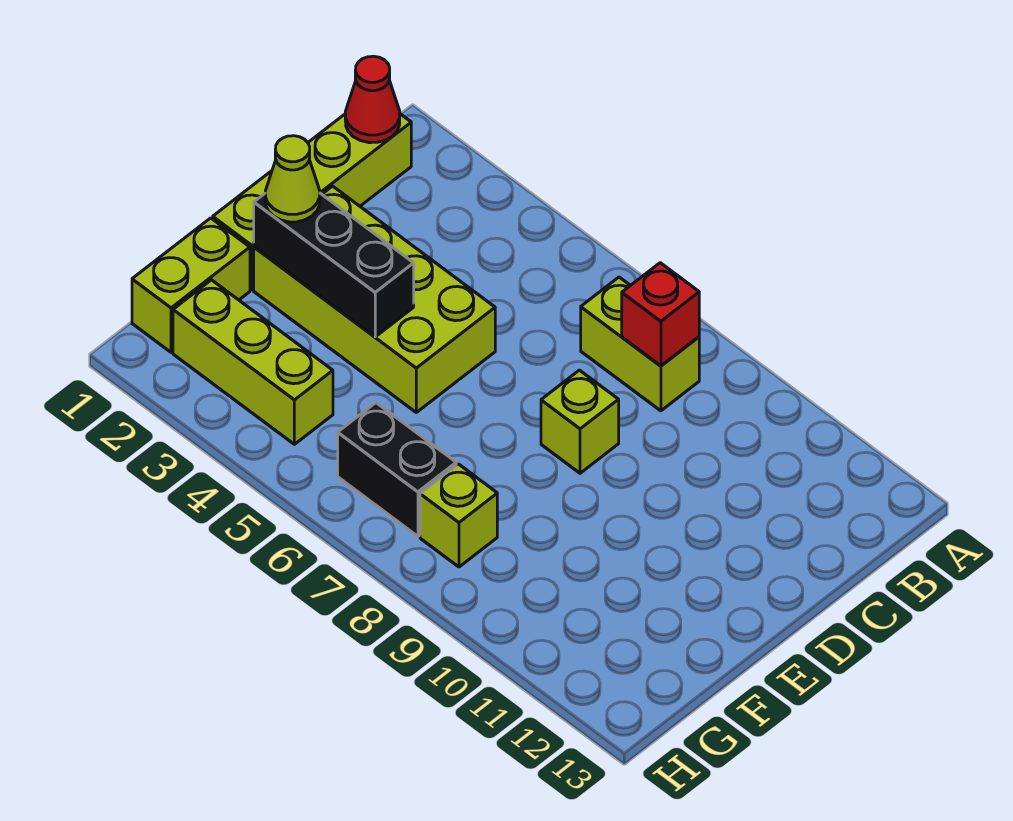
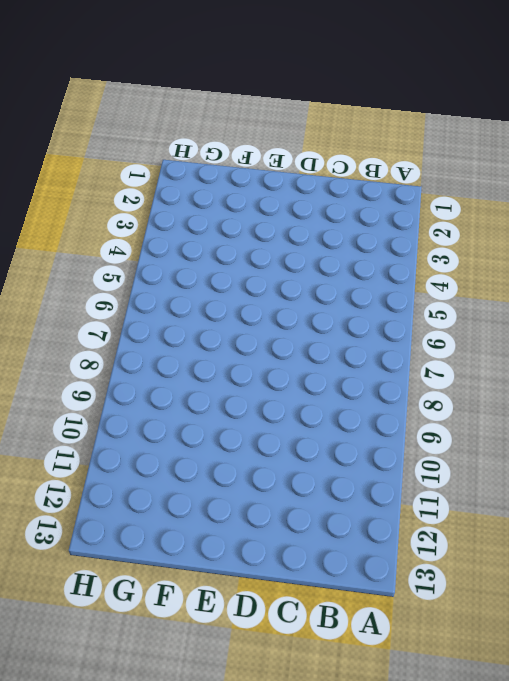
none -> lime 1x4 brick [213,114,411,290]
none -> lime 1x2 brick [581,277,699,411]
none -> lime 2x4 brick [254,186,495,412]

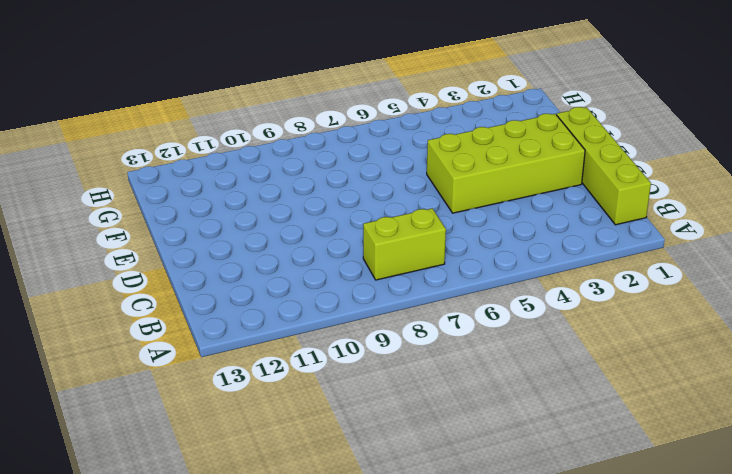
none -> lime 1x1 brick [541,370,619,473]
none -> lime 1x2 brick [132,218,250,352]
none -> lime 1x3 brick [173,280,333,444]

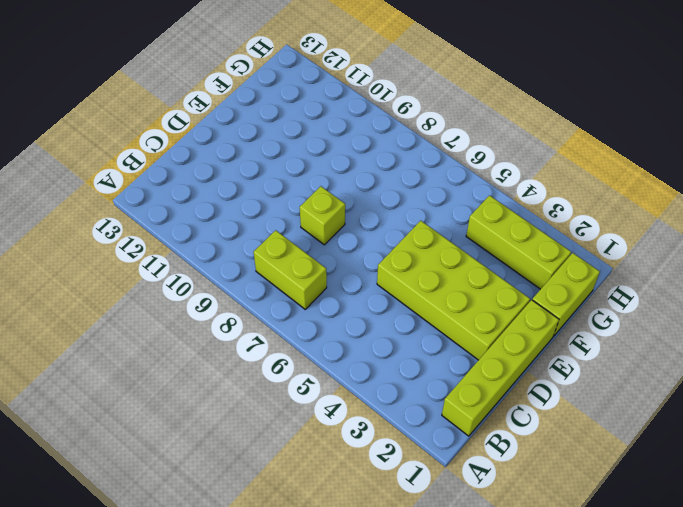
none -> black 1x2 brick [338,403,456,536]
none -> lime 1x1 brick [420,464,497,567]
none -> red 1x1 cone [345,56,400,143]

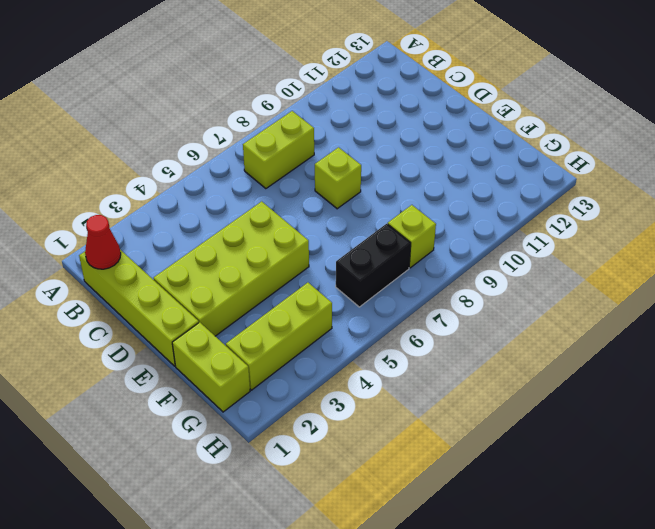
none -> red 1x1 brick [622,263,699,366]
none -> black 1x3 brick [254,193,414,337]
none -> lime 1x1 cone [265,136,320,222]

